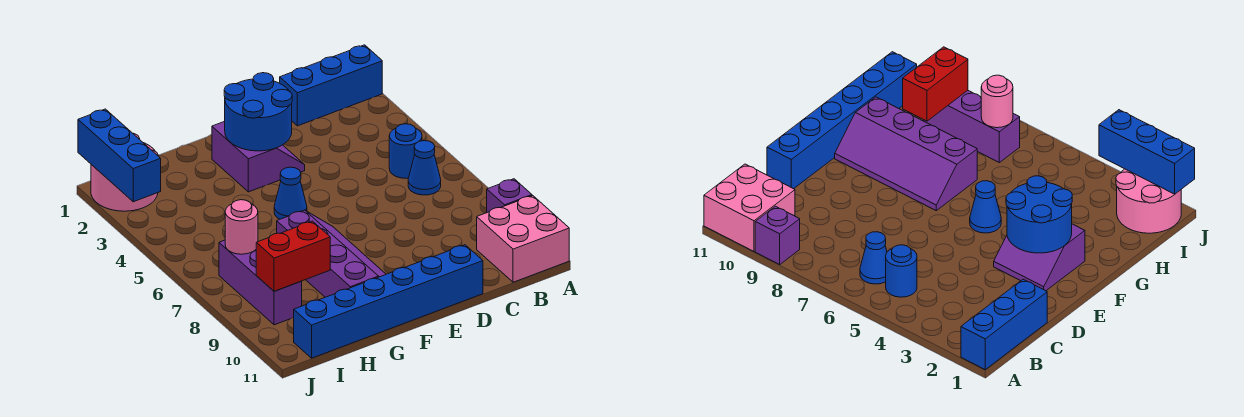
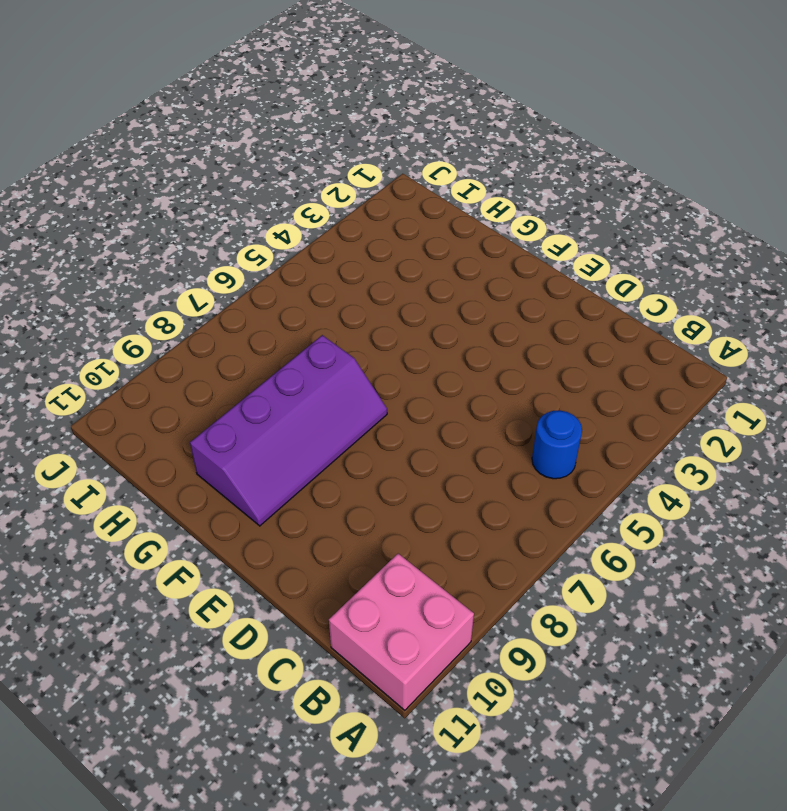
none -> blue 1x3 brick [280,45,382,126]
none -> purple 1x1 brick [487,179,532,212]
none -> blue 1x1 cone [408,141,441,195]

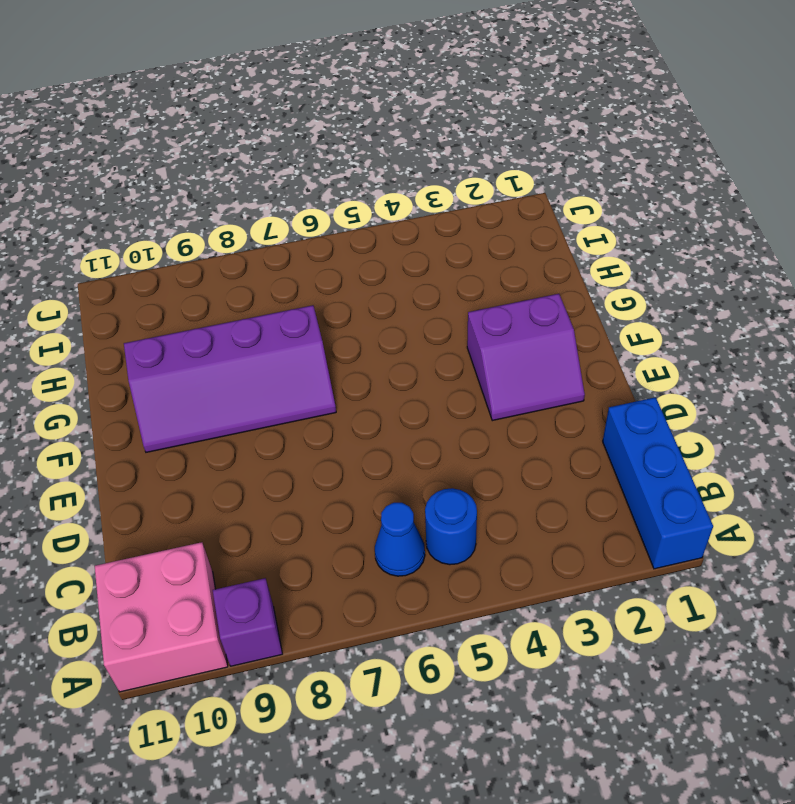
none -> blue 1x6 brick [294,245,483,358]
none -> blue 1x1 cone [274,167,307,219]
none -> pink 2x2 round brick [91,133,158,211]

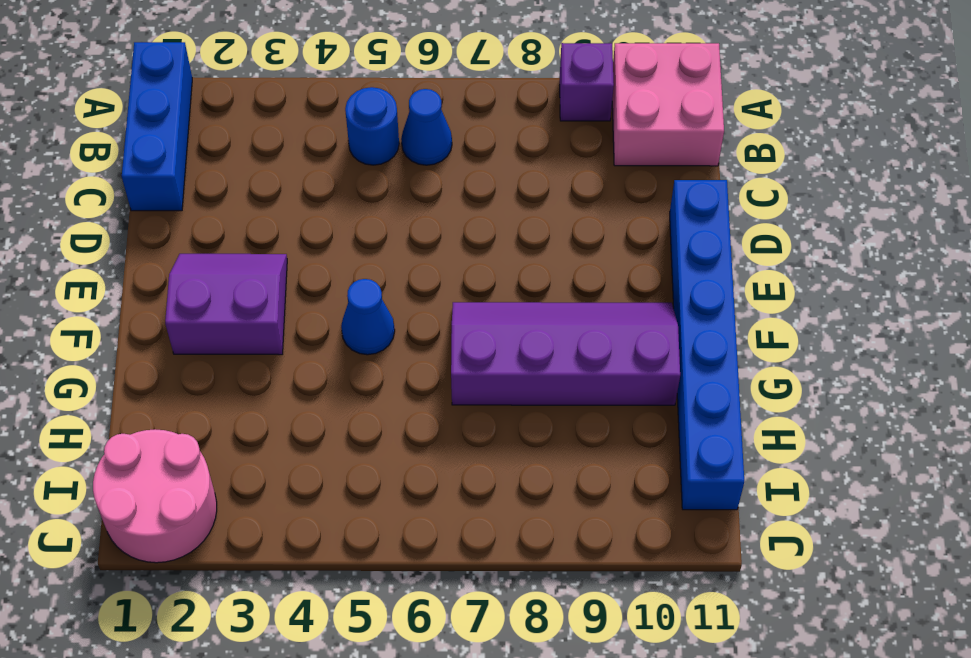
none -> purple 1x3 brick [219,240,302,325]
none -> blue 2x2 round brick [224,73,292,151]
none -> red 1x2 brick [256,221,330,291]

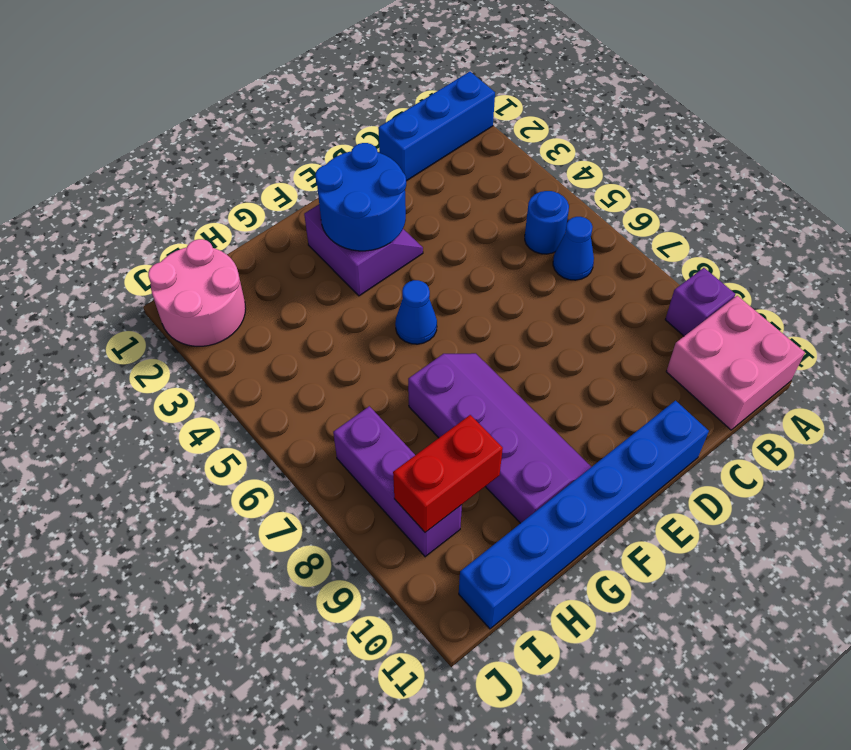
none -> pink 1x1 round brick [225,200,258,254]
none -> blue 1x3 brick [78,109,161,202]

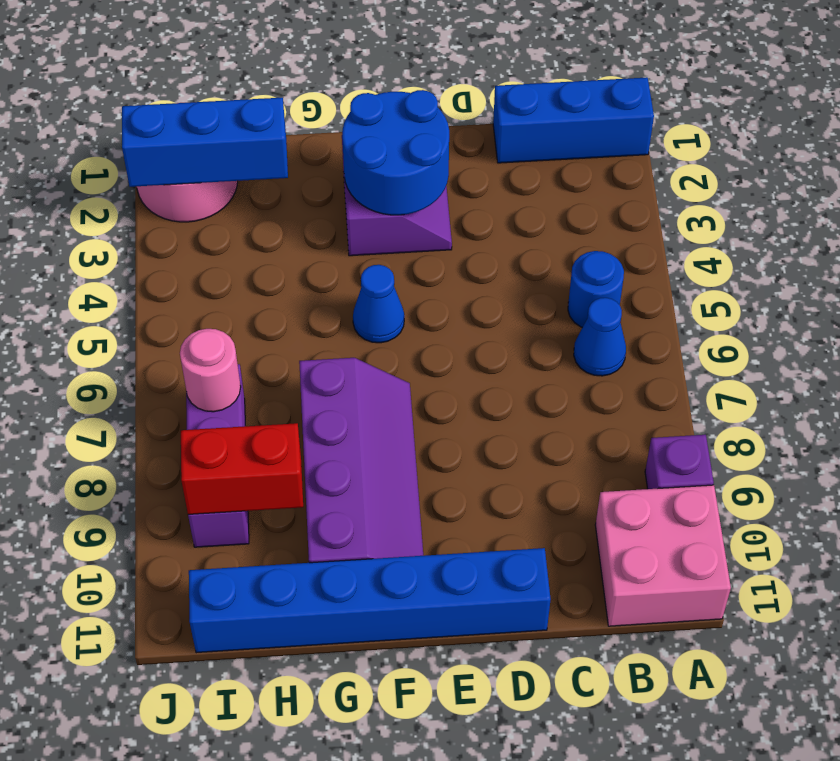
blue 1x3 brick [122,98,288,187] -> blue 1x3 brick turned to [78,109,161,202]

